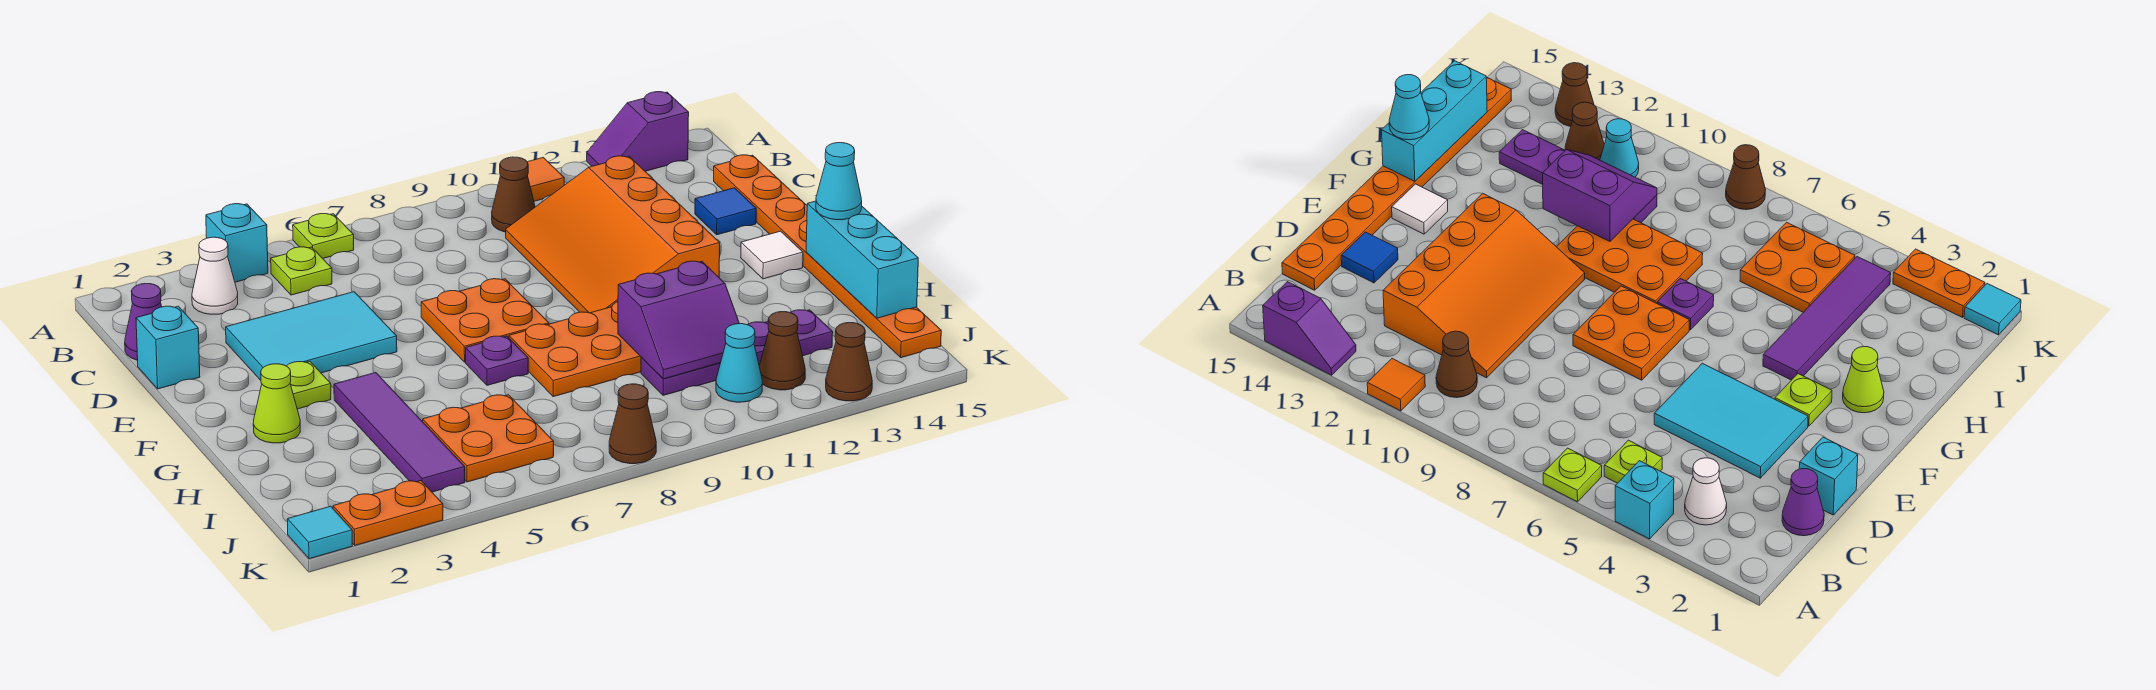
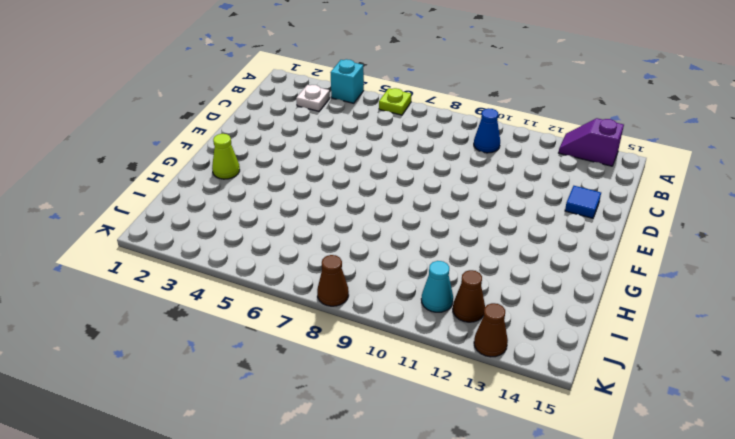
white 1x1 plate [296,85,330,111] -> white 1x1 cone [192,237,238,314]
blue 1x1 cone [474,108,500,153] -> brown 1x1 cone [492,157,535,232]
none -> orange 1x1 tile [528,157,564,201]
none -> lime 1x1 plate [271,247,332,295]
none -> purple 1x1 cone [125,284,162,360]
none -> orange 3x4 slope [506,156,720,313]

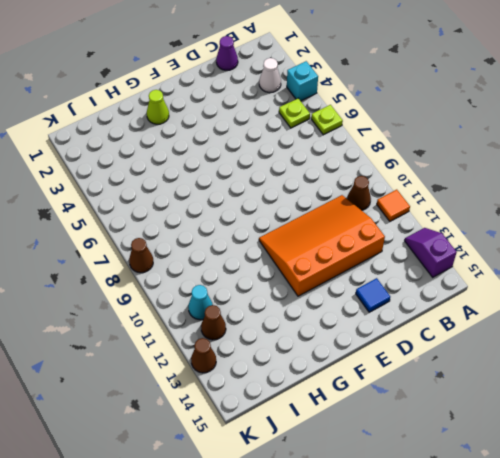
none -> orange 1x8 plate [714,155,941,358]
none -> cyan 1x1 brick [136,306,200,389]
none -> cyan 2x3 tile [226,292,397,380]
none -> orange 2x2 plate [421,279,549,362]

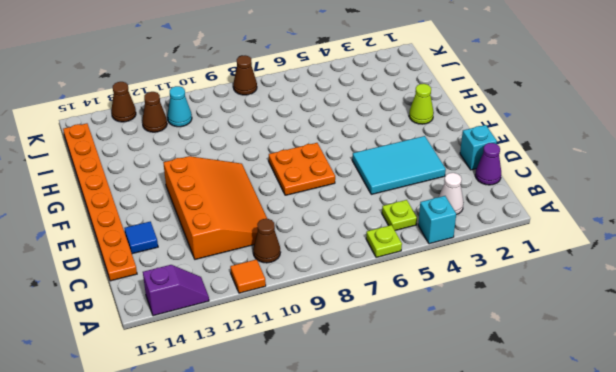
none -> lime 1x1 plate [287,362,331,409]
none -> white 1x1 tile [741,231,803,279]
none -> purple 1x4 tile [334,373,465,492]
none -> purple 1x1 plate [466,336,528,385]

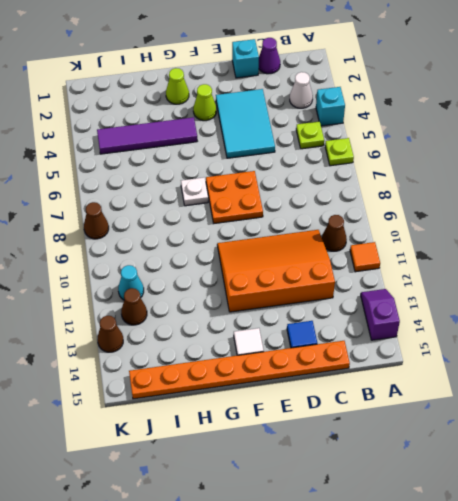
lime 1x1 cone [193,84,216,121] -> lime 1x1 plate [287,362,331,409]
white 1x1 plate [181,177,208,206] -> purple 1x1 plate [466,336,528,385]
none -> orange 2x3 plate [509,302,641,397]
none -> orange 2x2 plate [423,395,554,482]
none -> purple 1x4 plate [641,310,833,395]
none -> cyan 1x1 tile [287,506,352,559]

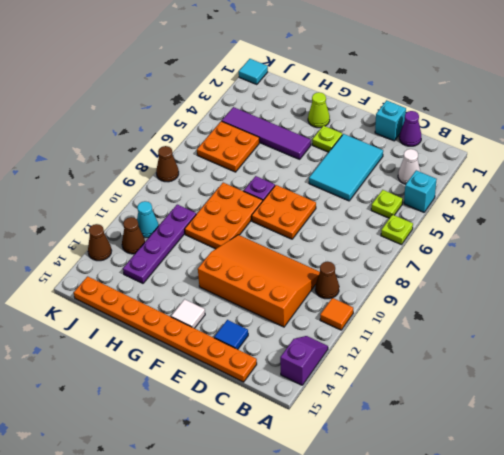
none -> orange 1x2 plate [333,481,443,545]
none -> cyan 1x3 brick [806,201,918,318]
none -> purple 2x2 slope [618,261,739,379]
none -> cyan 1x1 cone [816,143,862,220]

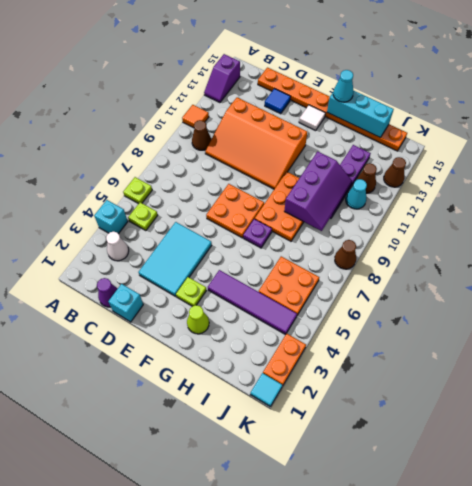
purple 2x3 slope [284,152,352,231] -> purple 2x2 slope [618,261,739,379]

